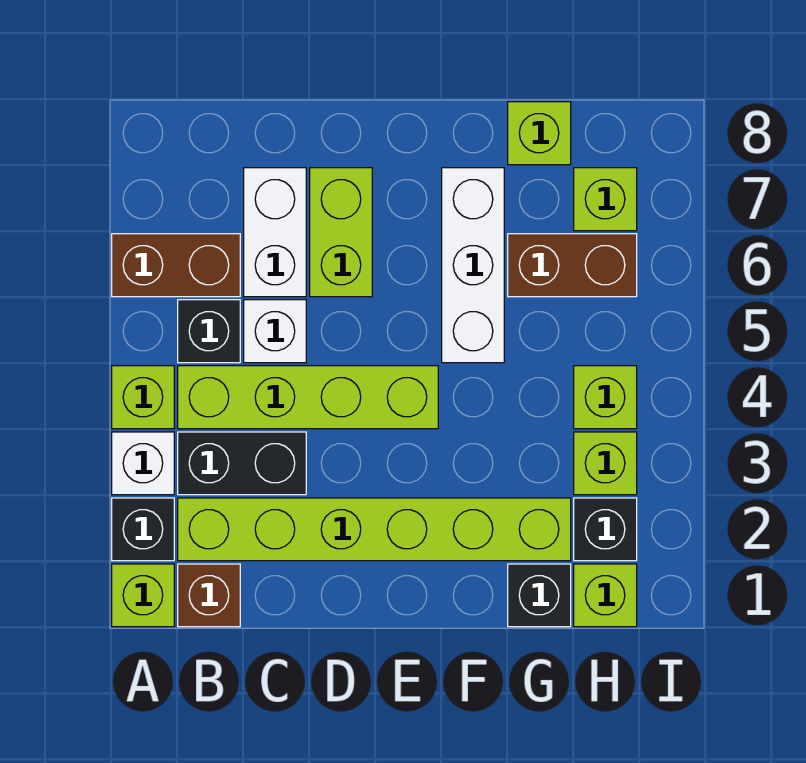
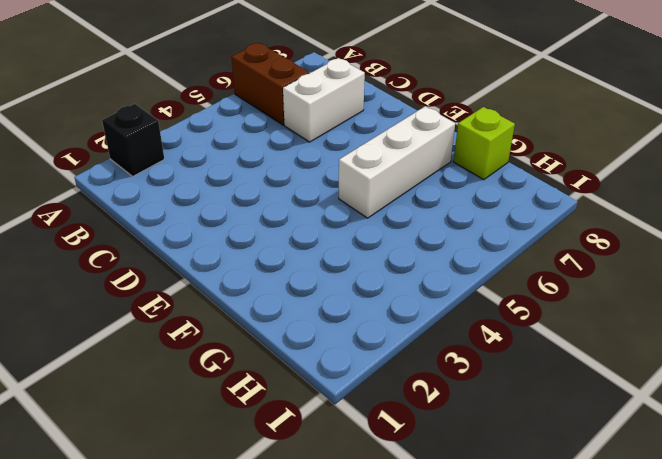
none -> lime 1x1 brick [112,564,174,627]
none -> white 1x1 brick [112,432,174,495]
none -> lime 1x1 brick [112,366,174,429]

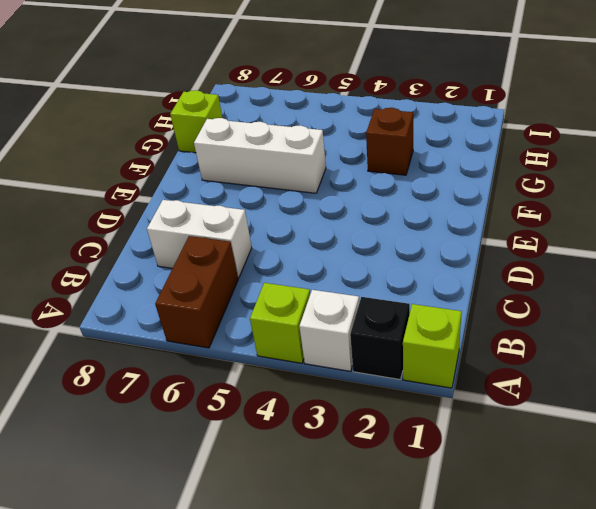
brown 1x1 brick [366,108,413,175] -> brown 1x1 brick moved to [178,564,240,627]
none -> lime 1x6 brick [178,498,571,561]
none -> black 1x2 brick [178,432,306,495]
none -> lime 1x4 brick [178,366,438,429]

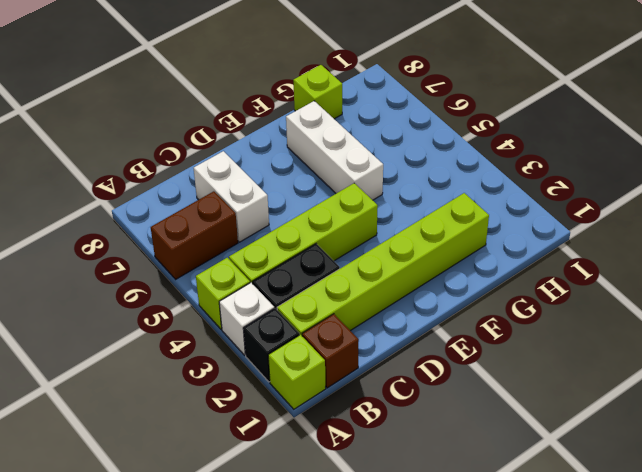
none -> black 1x1 brick [178,300,240,363]
none -> white 1x1 brick [244,300,306,363]
none -> lime 1x2 brick [310,168,372,297]

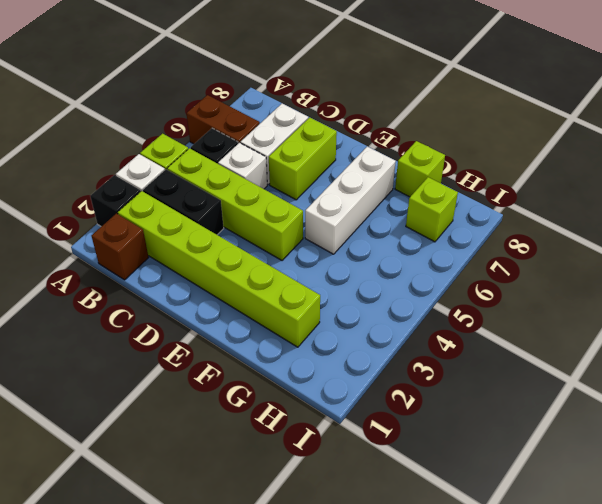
none -> lime 1x1 brick [112,564,174,627]
none -> black 1x1 brick [508,564,571,627]
none -> brown 1x2 brick [508,234,637,297]

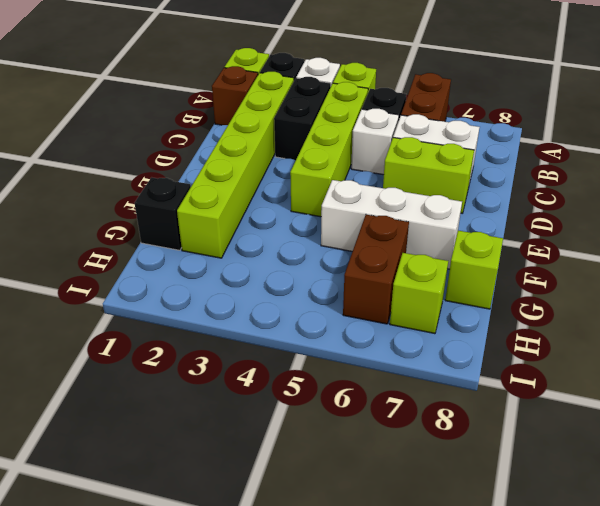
none -> lime 1x1 brick [574,564,637,627]
none -> black 1x1 brick [574,498,637,561]
none -> lime 1x1 brick [574,432,637,495]

